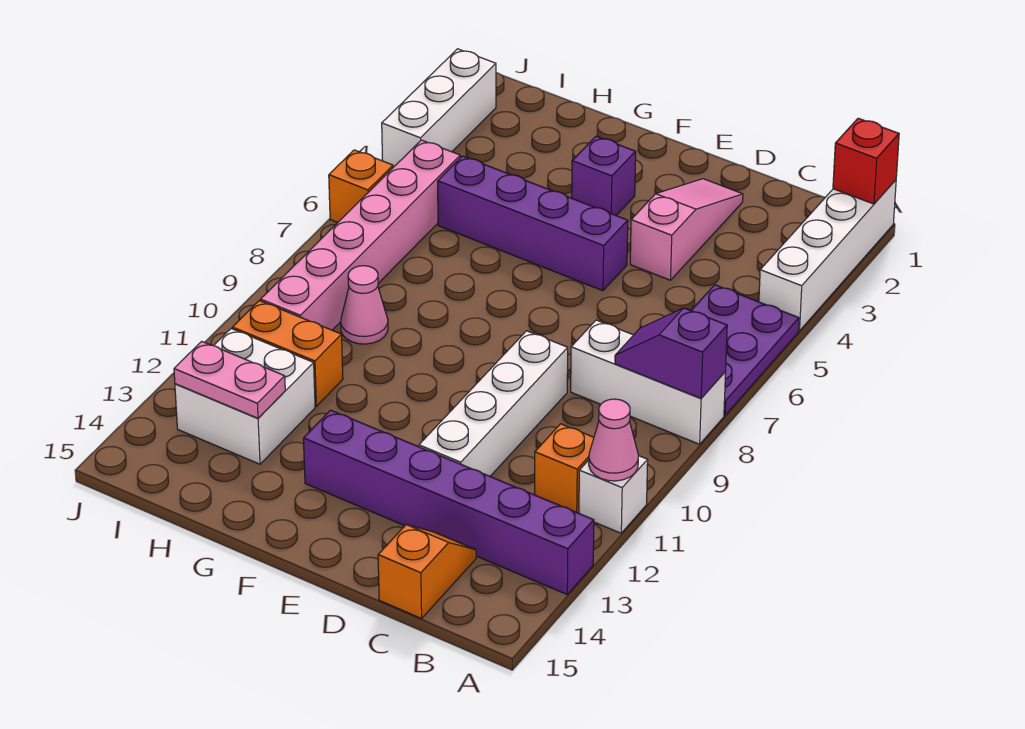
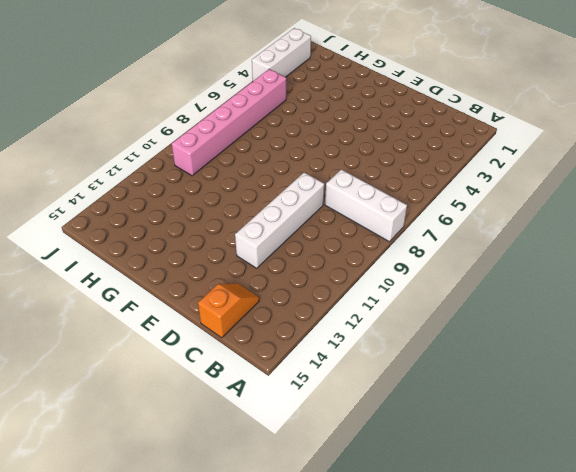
none -> white 1x4 brick [759,180,896,331]
none -> purple 2x3 plate [691,285,799,415]
none -> white 1x1 brick [579,456,648,533]

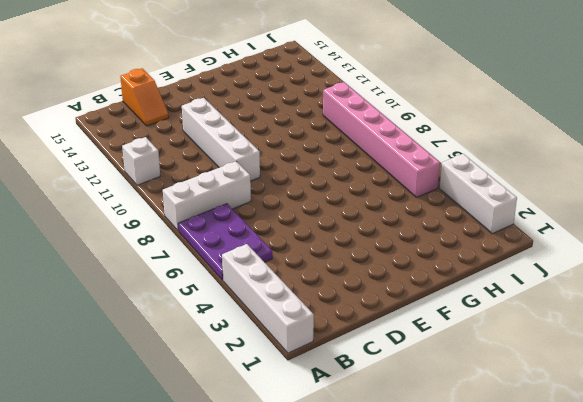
none -> purple 1x6 brick [303,410,594,594]
none -> orange 1x1 brick [535,424,594,513]
none -> pink 1x3 slope [630,179,743,280]

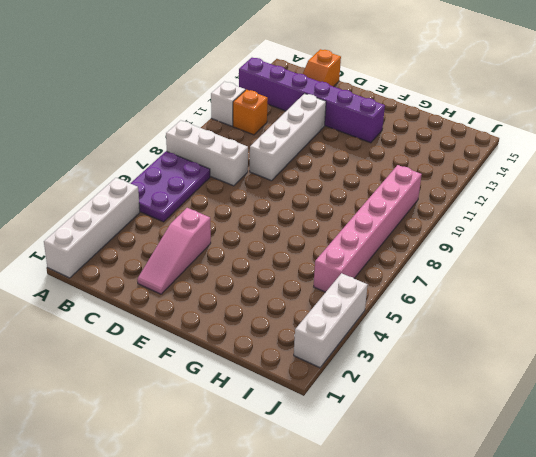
none -> purple 1x4 brick [438,156,628,291]
none -> purple 1x1 brick [572,136,636,215]
none -> pink 1x1 cone [341,266,388,344]

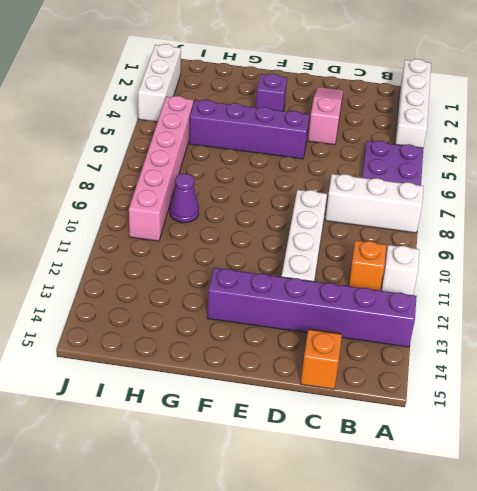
purple 1x1 cone [170,174,199,223] -> pink 1x1 cone [341,266,388,344]
none -> orange 1x2 brick [232,301,343,406]
none -> white 2x2 brick [175,329,315,464]
none -> orange 1x1 brick [329,150,393,222]

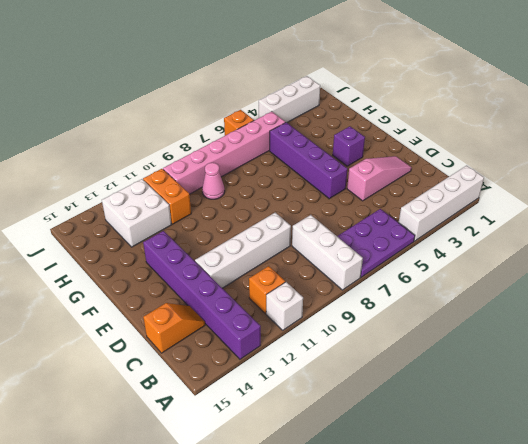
none -> red 1x1 brick [833,118,899,204]
none -> purple 1x2 slope [615,308,727,398]
none -> pink 1x1 cone [589,399,638,481]

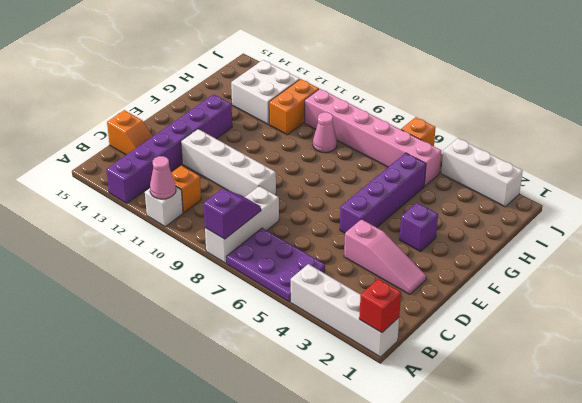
none -> pink 1x2 plate [174,341,285,418]

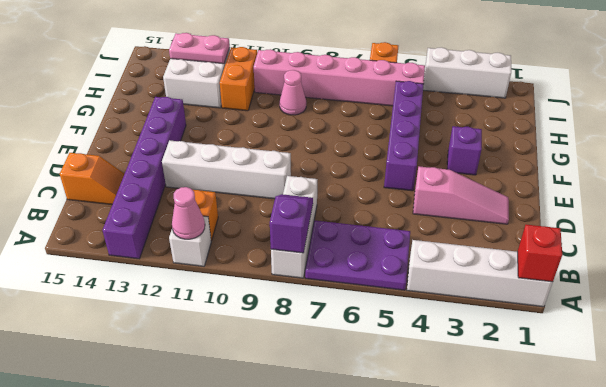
pink 1x2 plate [169,33,230,64] -> pink 1x2 plate turned to [174,341,285,418]

